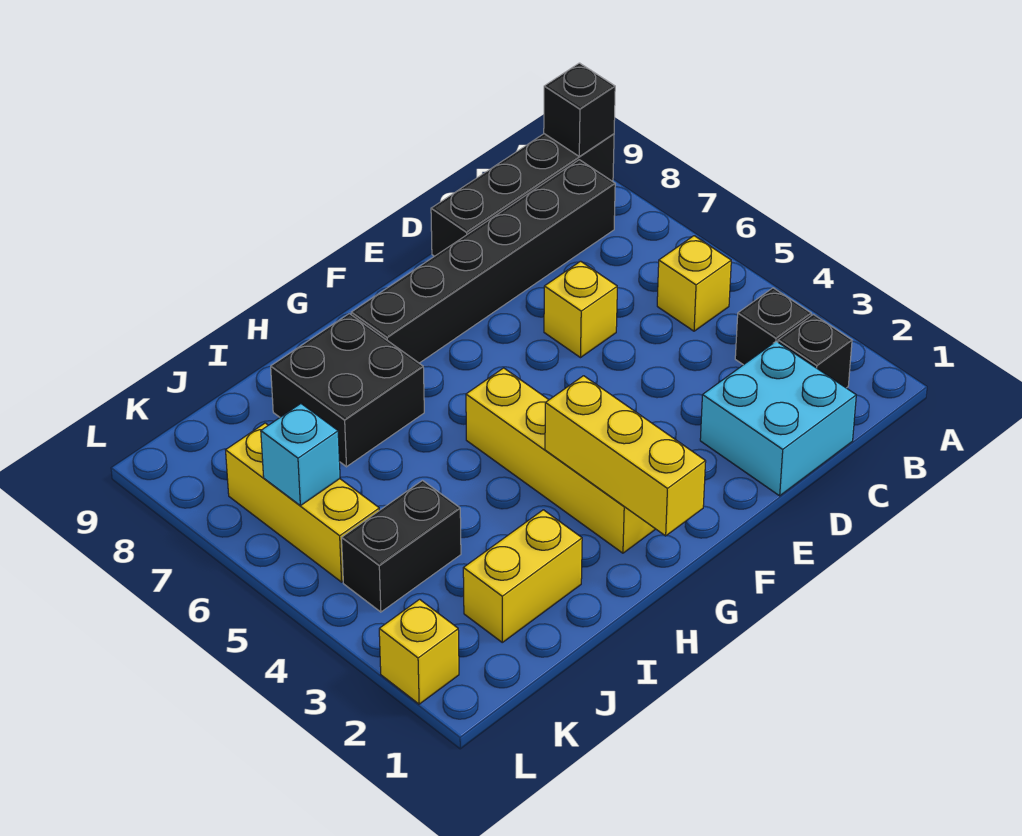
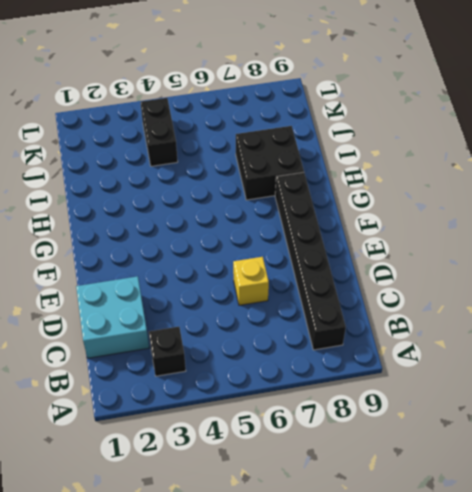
none -> black 1x4 brick [431,134,614,256]
none -> black 1x1 brick [778,314,852,388]
none -> yellow 1x1 brick [657,236,731,331]

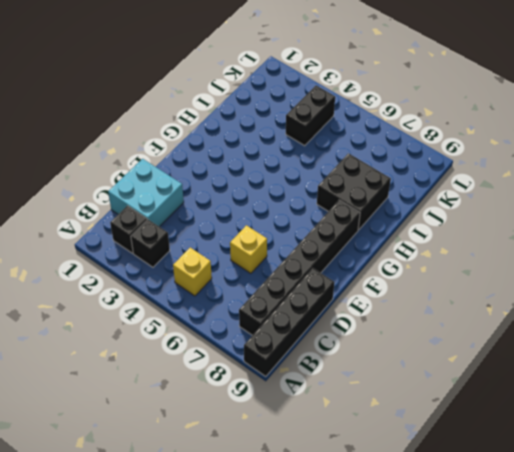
none -> yellow 1x4 brick [466,368,655,553]
none -> yellow 1x2 brick [463,510,582,642]
none -> yellow 1x3 brick [226,423,379,582]

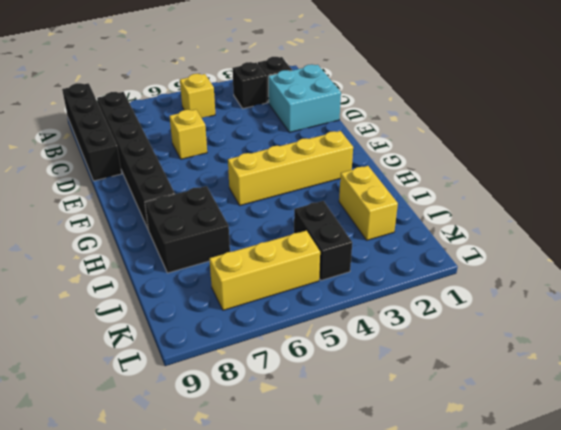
none -> yellow 1x1 brick [379,599,459,704]
none -> black 1x1 brick [544,63,615,156]
none -> yellow 1x3 brick [545,376,706,536]

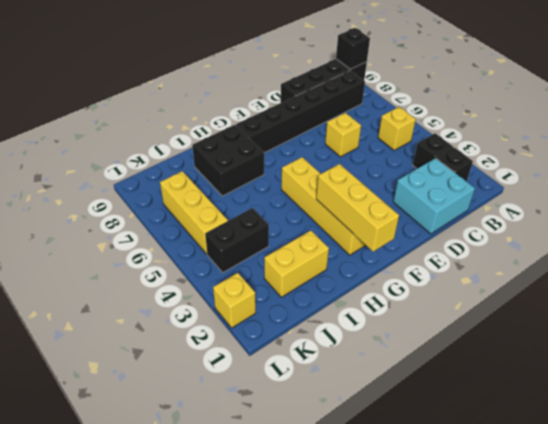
none -> cyan 1x1 brick [261,404,340,506]

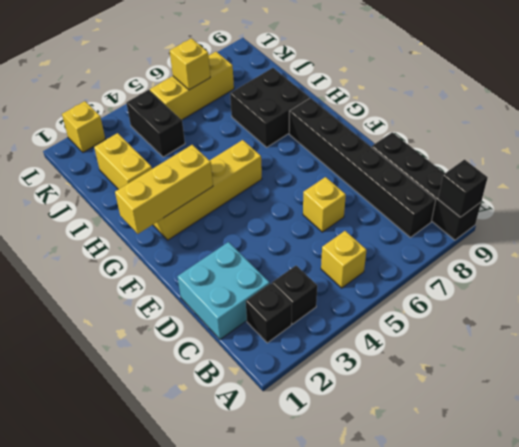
yellow 1x1 brick [170,38,210,90] -> cyan 1x1 brick [261,404,340,506]

